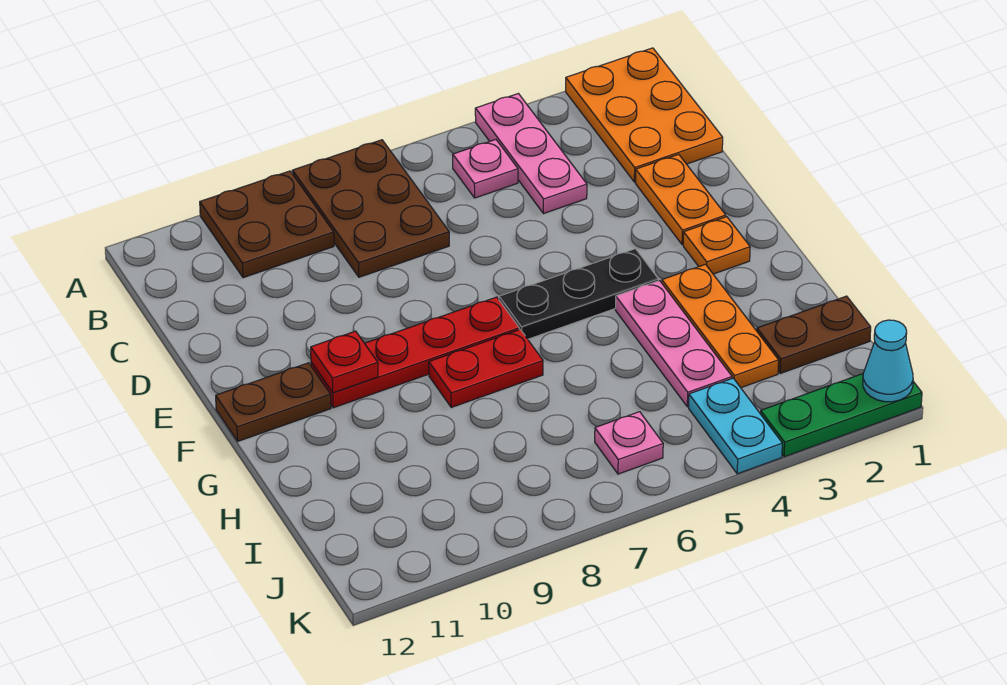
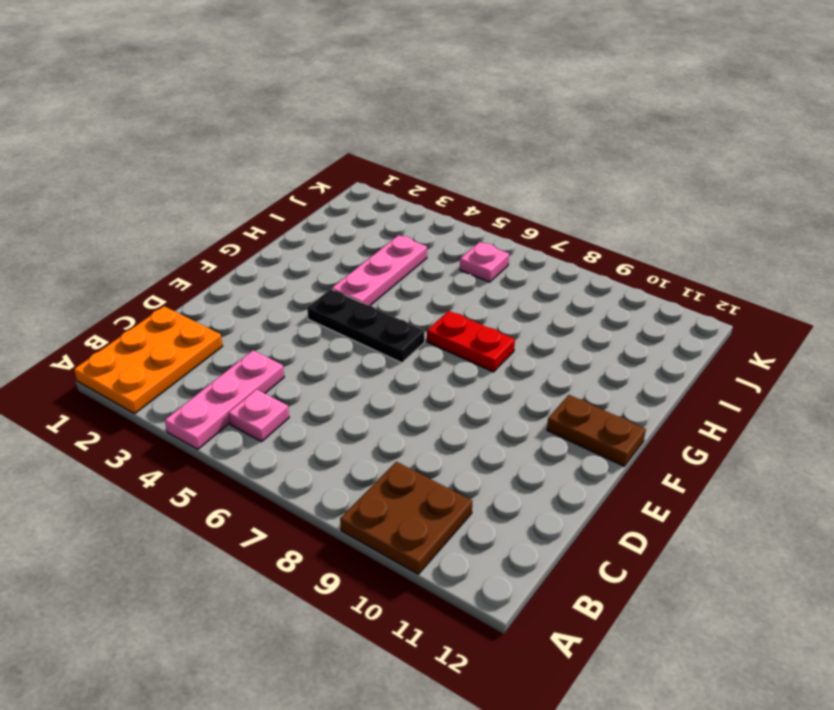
none -> brown 2x3 plate [293,140,449,277]
none -> orange 1x2 plate [635,154,726,245]
none -> orange 1x1 plate [683,217,750,274]

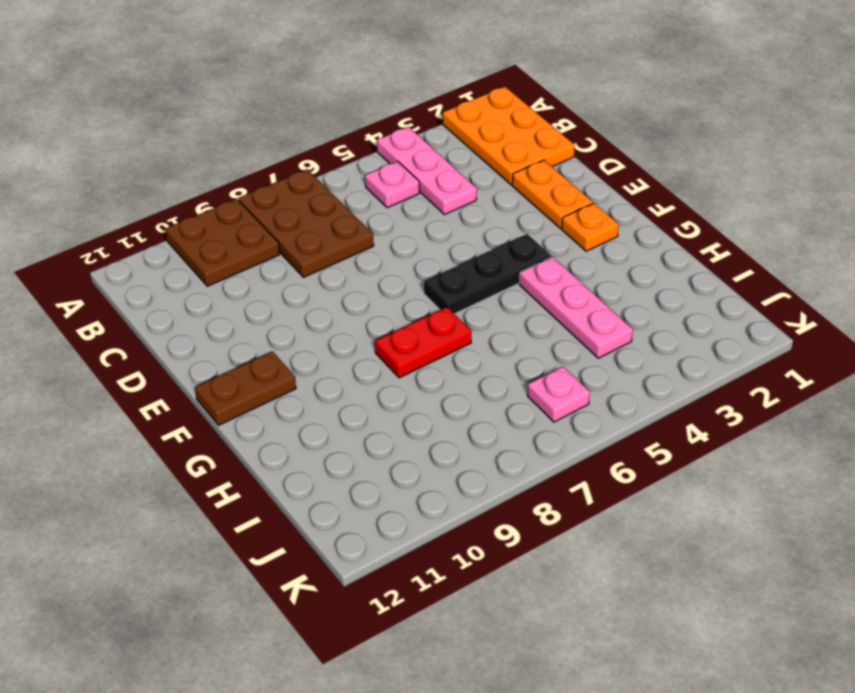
none -> red 1x4 plate [311,297,519,408]
none -> orange 1x3 plate [662,264,779,388]
none -> brown 1x2 plate [757,296,871,373]

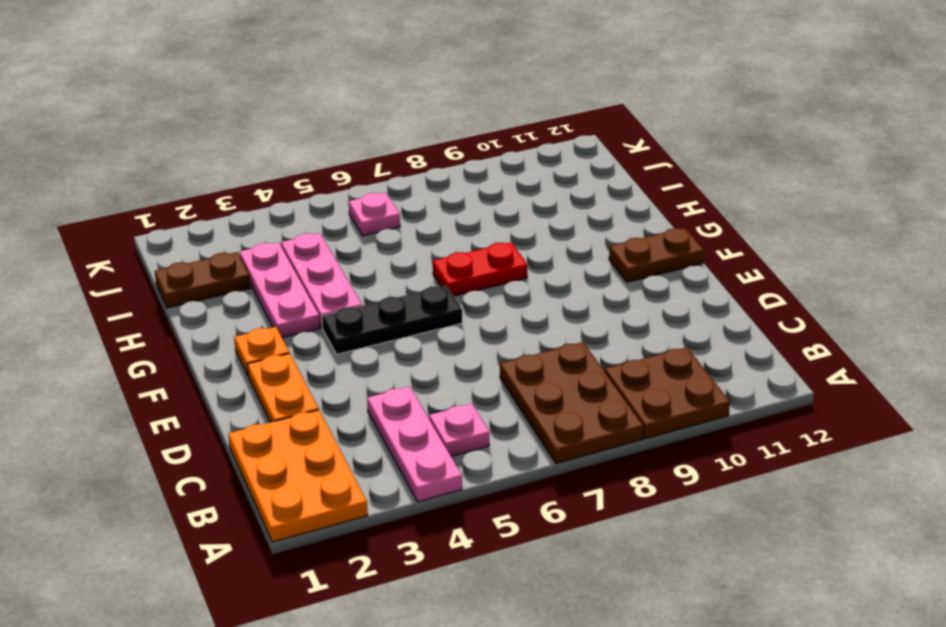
pink 1x3 plate [240,243,320,338] -> orange 1x3 plate [662,264,779,388]
none -> red 1x4 plate [311,297,519,408]
none -> cyan 1x2 plate [689,378,782,474]
none -> green 1x3 plate [760,374,922,457]

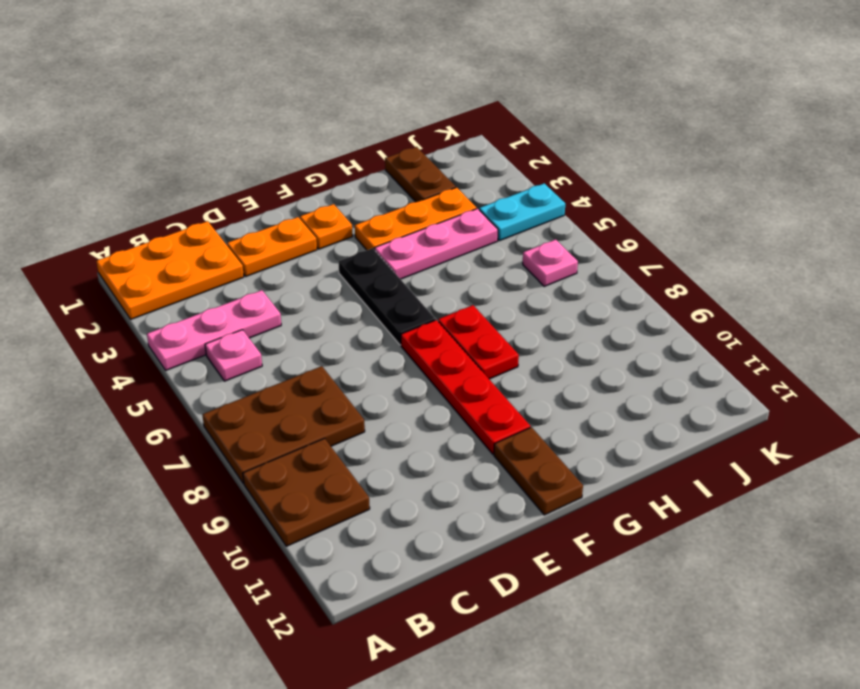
none -> green 1x3 plate [760,374,922,457]
none -> red 1x1 plate [311,331,378,393]
none -> cyan 1x1 cone [863,320,913,402]

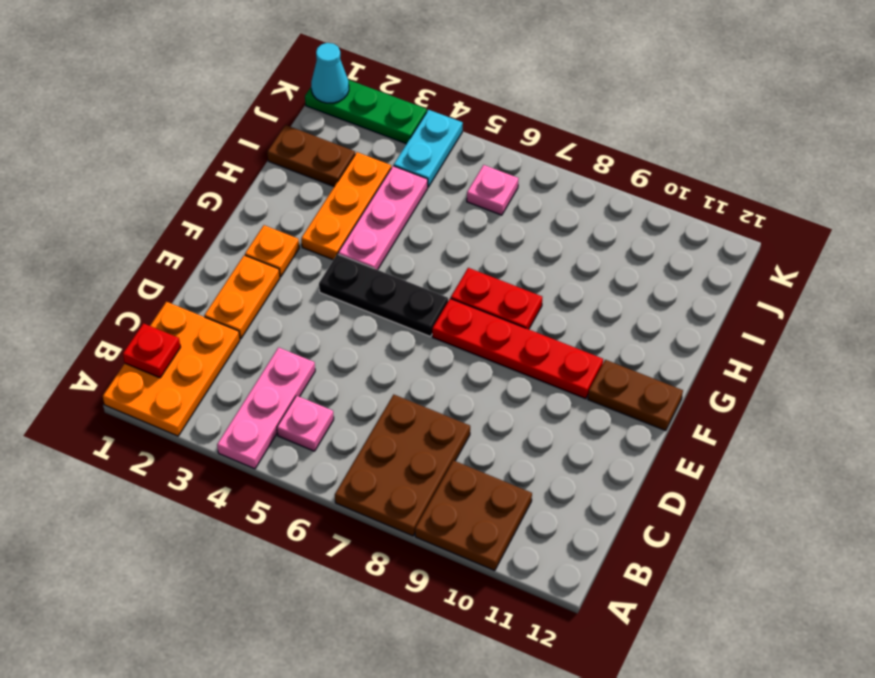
red 1x1 plate [123,323,180,378] -> red 1x1 plate moved to [311,331,378,393]

